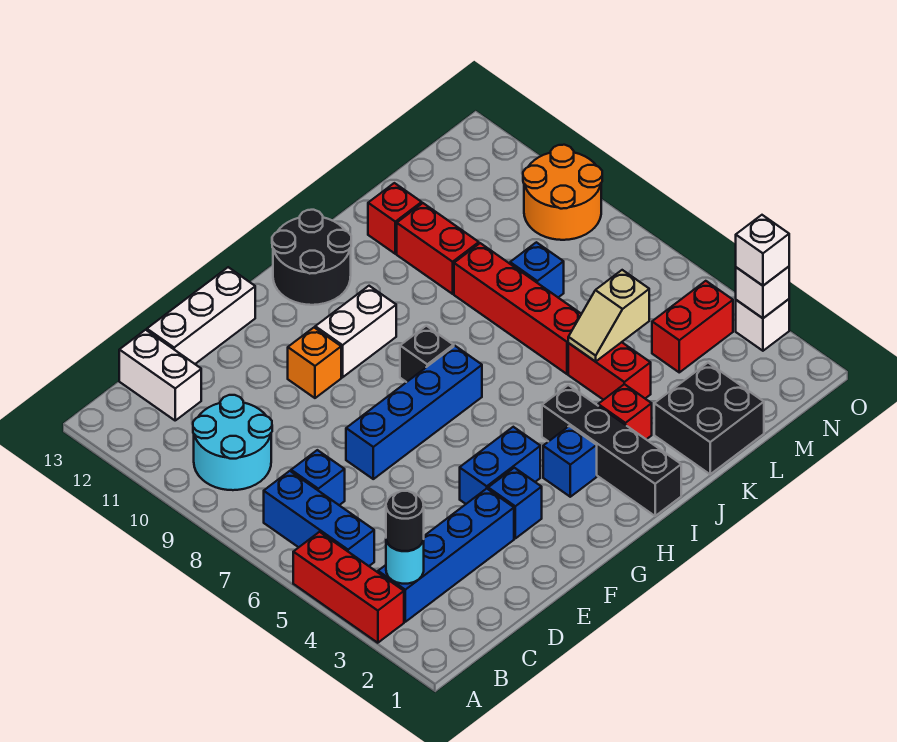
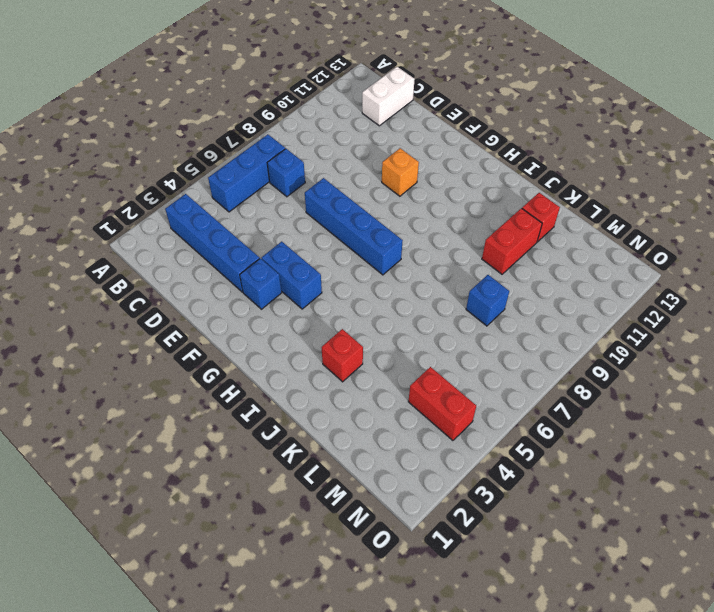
none -> red 1x3 brick [293,532,404,643]
none -> cyan 2x2 round brick [193,395,272,490]
none -> white 1x3 brick [147,267,255,364]
none -> white 1x2 brick [315,286,396,377]

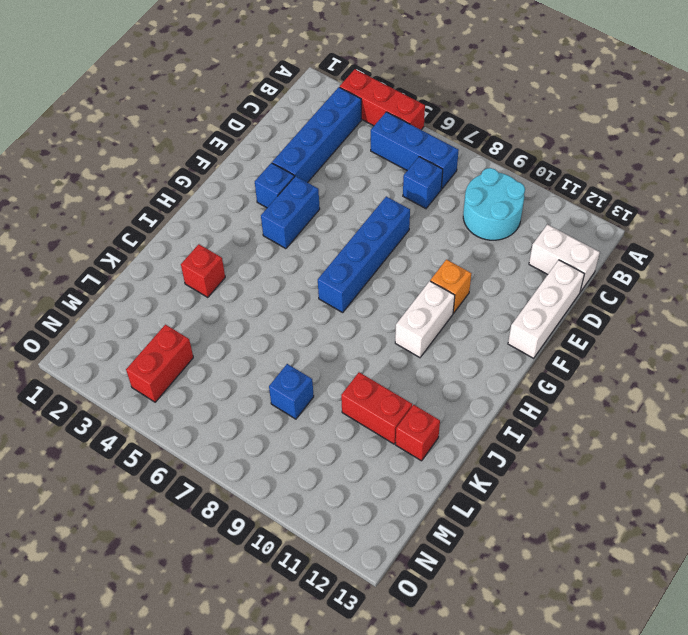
none -> blue 1x1 brick [543,426,597,497]
none -> black 1x1 brick [400,326,454,382]
none -> black 2x2 round brick [272,210,351,305]
none -> black 1x4 brick [542,385,681,516]

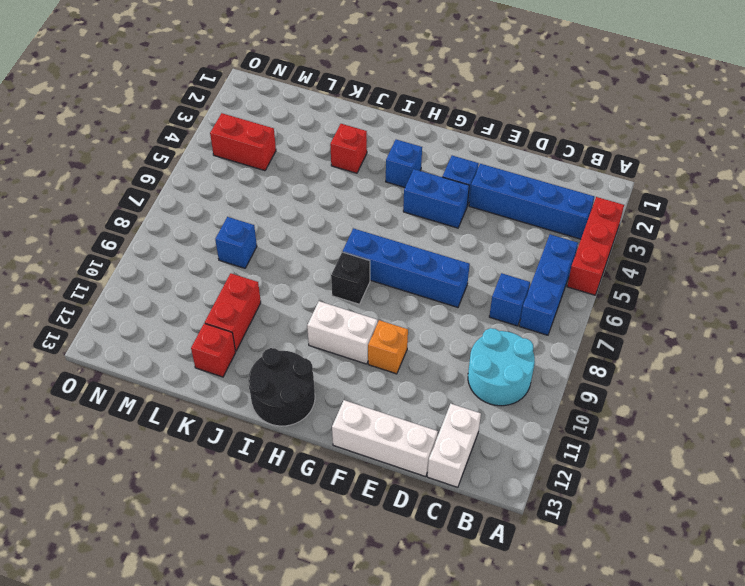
none -> black 1x4 brick [542,385,681,516]
none -> black 2x2 brick [654,363,764,474]
none -> red 1x2 brick [568,342,651,400]
none -> red 1x4 brick [454,243,581,374]

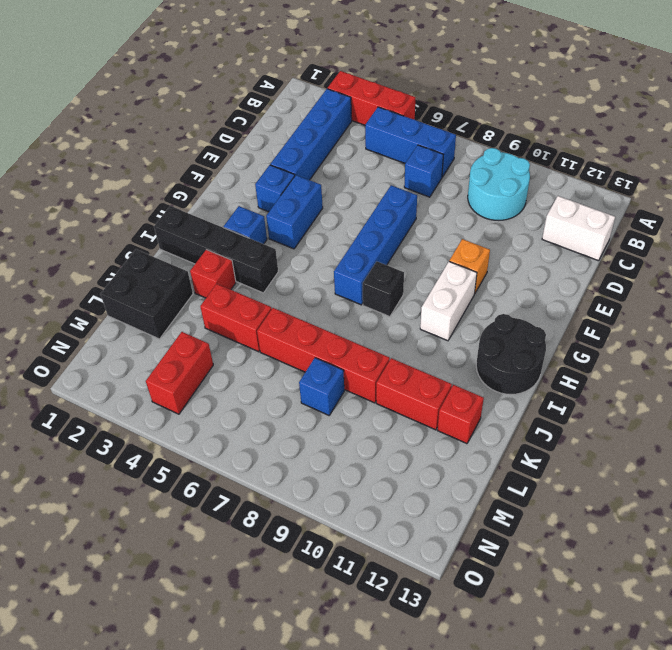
none -> white 1x3 brick [147,267,255,364]
none -> orange 2x2 round brick [523,145,602,240]
none -> white 1x1 brick [736,299,789,351]
none -> cyan 1x1 round brick [386,540,424,584]

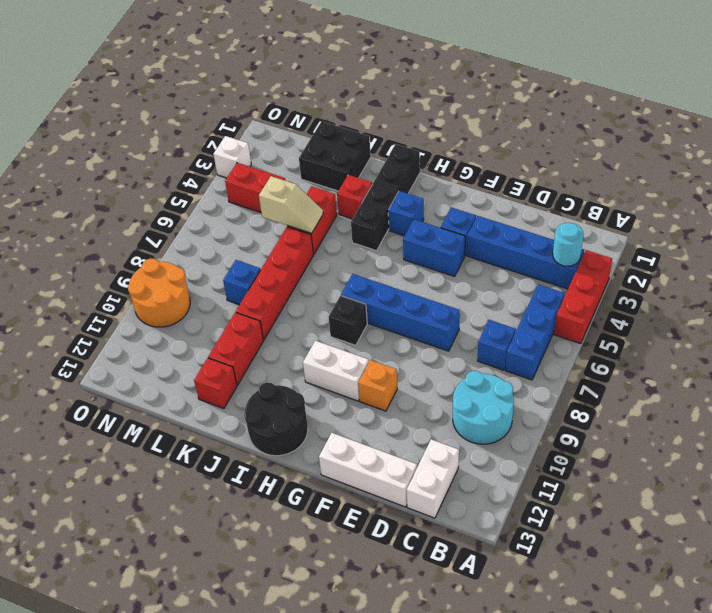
none -> white 1x1 brick [736,267,789,318]
none -> black 1x1 round brick [386,491,424,551]
none -> white 1x1 brick [736,215,789,286]

